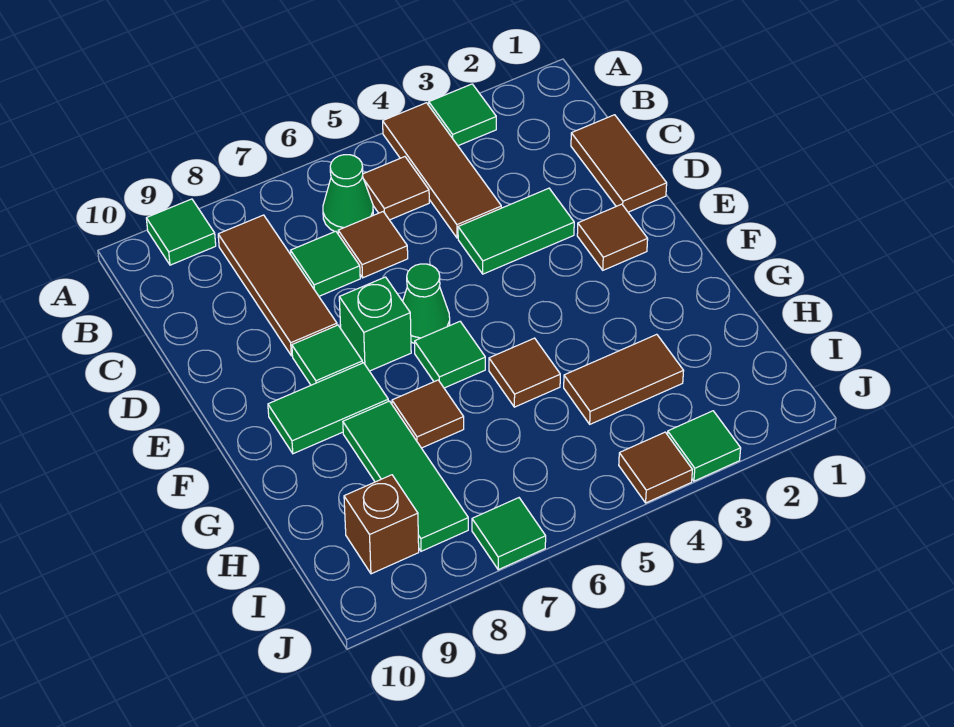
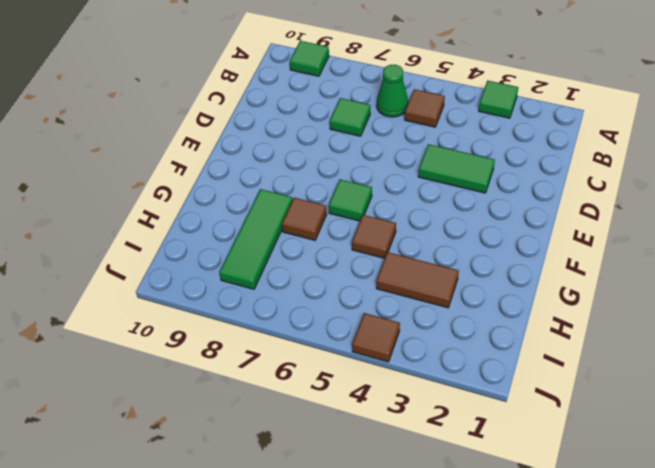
none -> brown 1x3 tile [383,103,501,238]
none -> brown 1x3 tile [218,215,337,356]
none -> brown 1x2 tile [571,115,667,212]

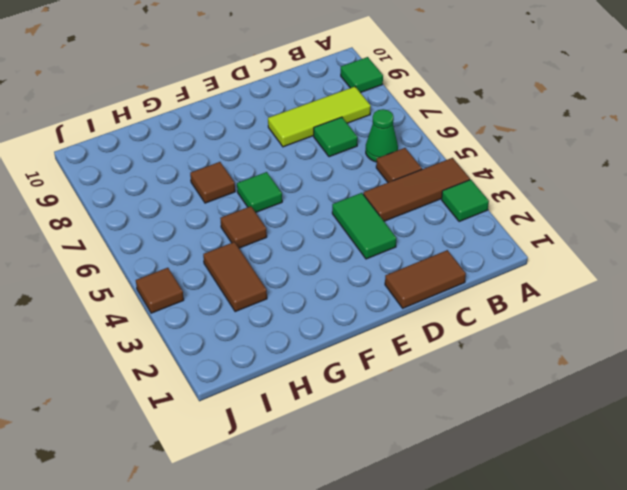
lime 1x3 tile [268,87,371,147] -> brown 1x3 tile [218,215,337,356]
none -> brown 1x1 tile [338,212,408,278]
none -> brown 1x1 tile [577,204,648,270]
none -> green 1x1 cone [403,264,450,343]

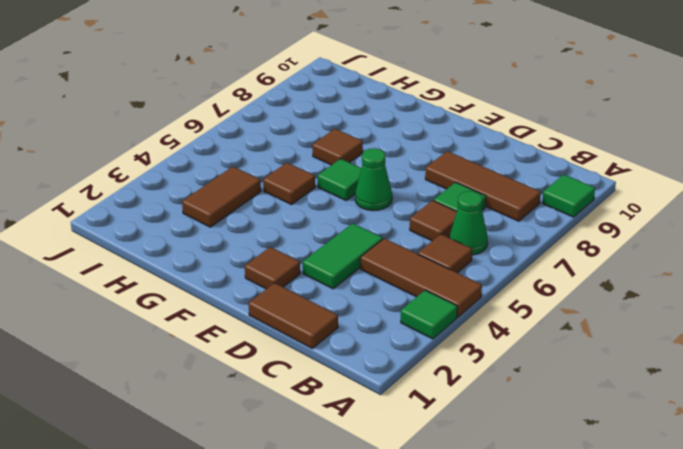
none -> green 1x1 brick [339,277,411,371]
none -> green 1x1 tile [292,325,363,385]
none -> green 1x2 tile [268,363,388,454]

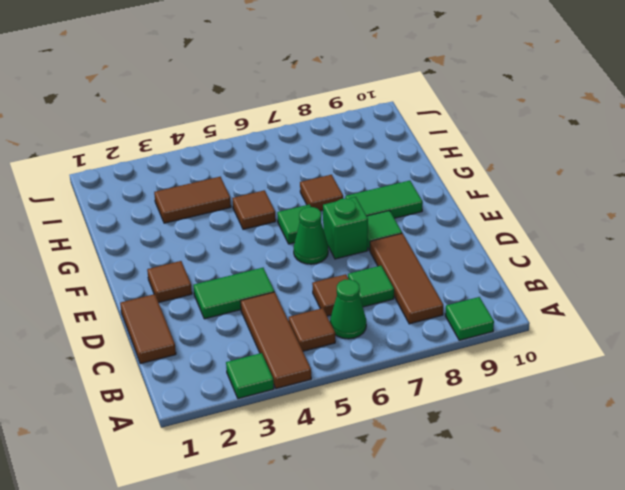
none -> green 1x3 tile [343,401,468,551]
none -> brown 1x1 brick [344,475,419,574]
none -> green 1x1 tile [667,411,741,481]

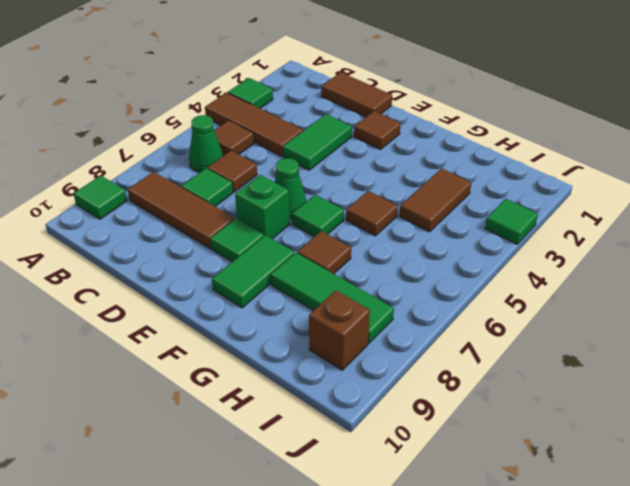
none -> brown 1x1 tile [619,432,692,503]
none -> green 1x1 tile [472,498,546,570]

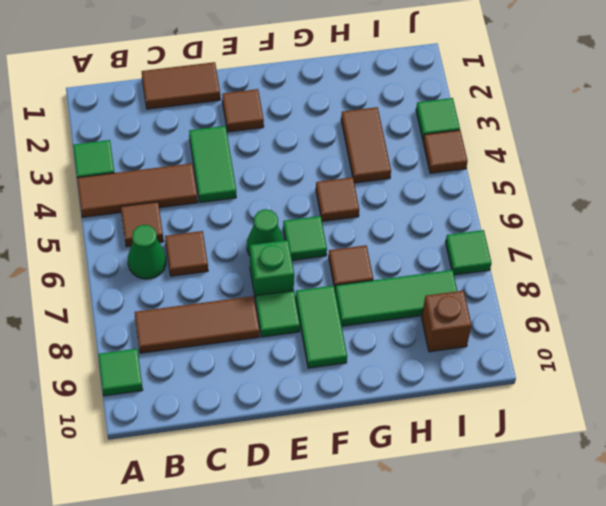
none -> green 1x1 tile [291,231,360,296]

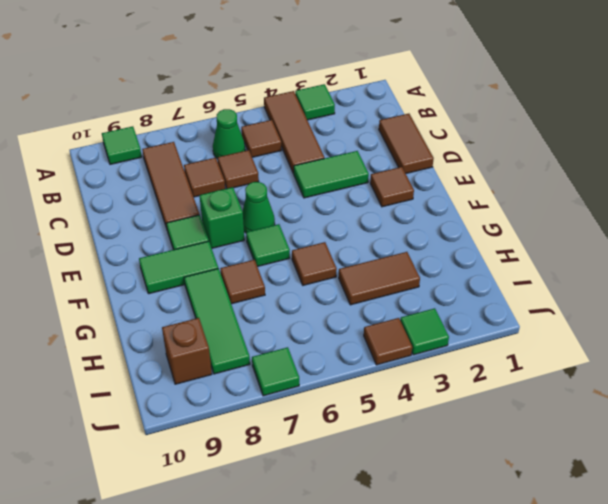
brown 1x1 tile [184,158,225,197] -> green 1x1 tile [291,231,360,296]

